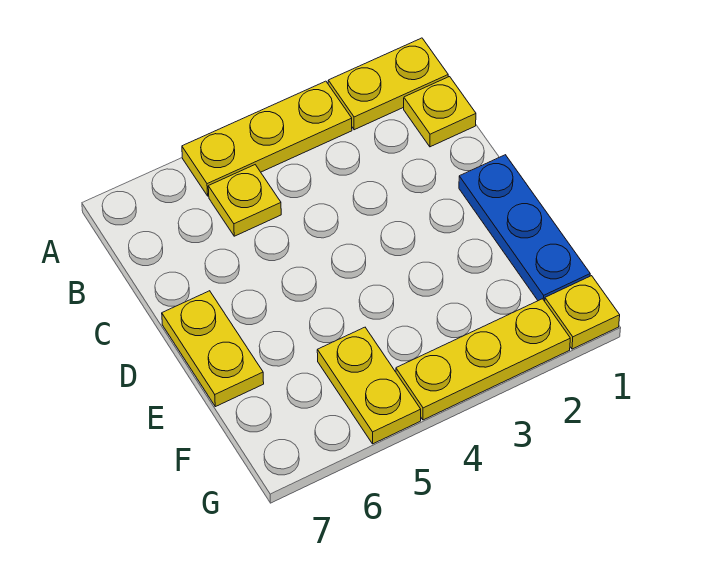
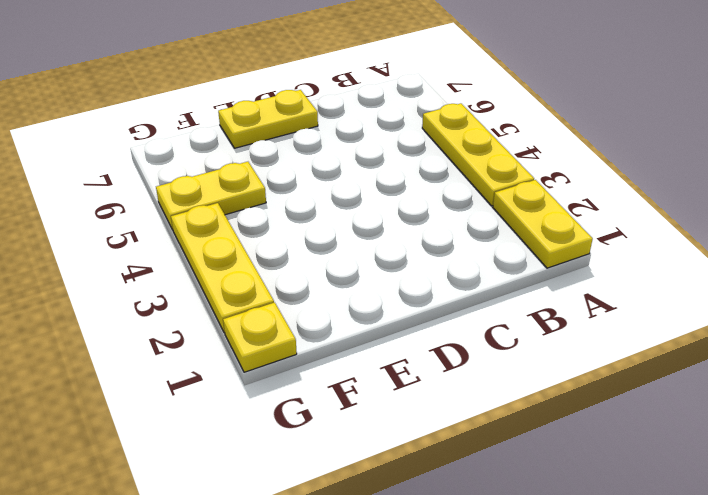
none -> yellow 1x1 plate [404,77,476,147]
none -> yellow 1x1 plate [208,165,281,236]

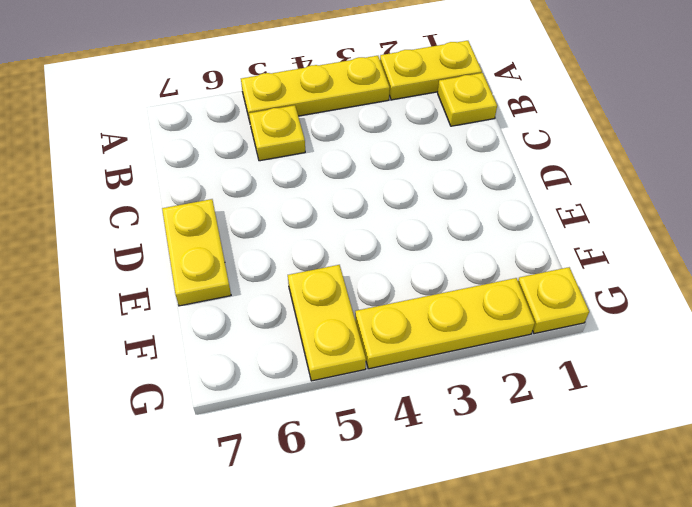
none -> blue 1x3 plate [459,155,590,301]

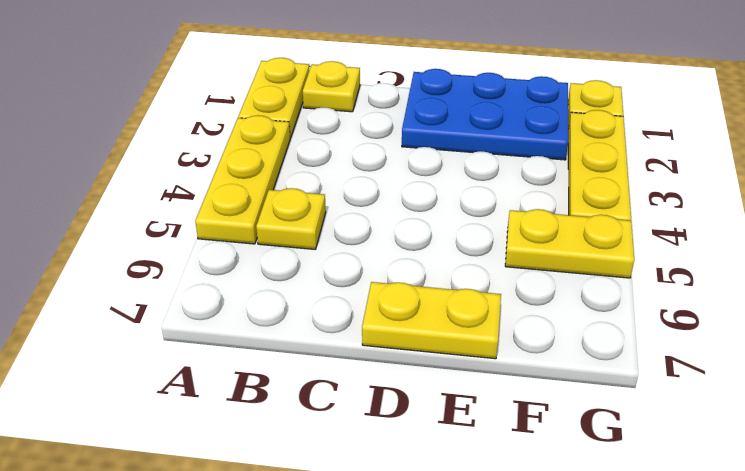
blue 2x3 plate [402,69,568,160] -> blue 1x3 plate [459,155,590,301]

